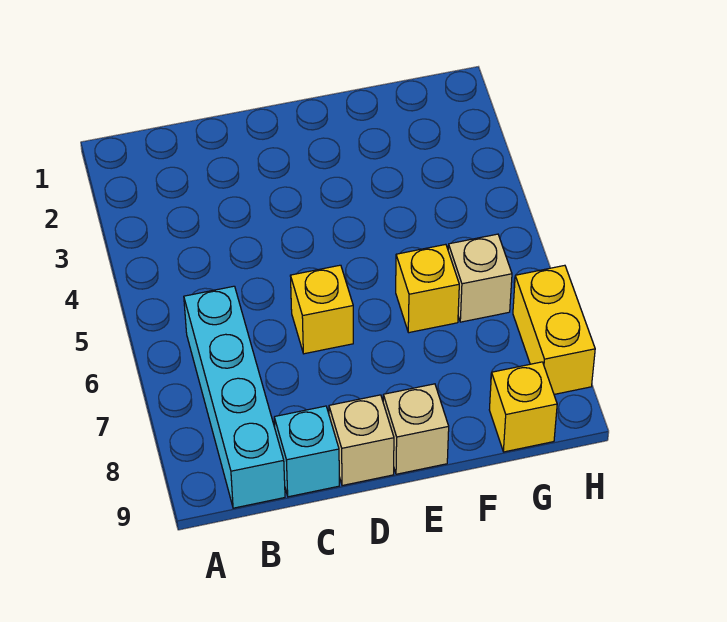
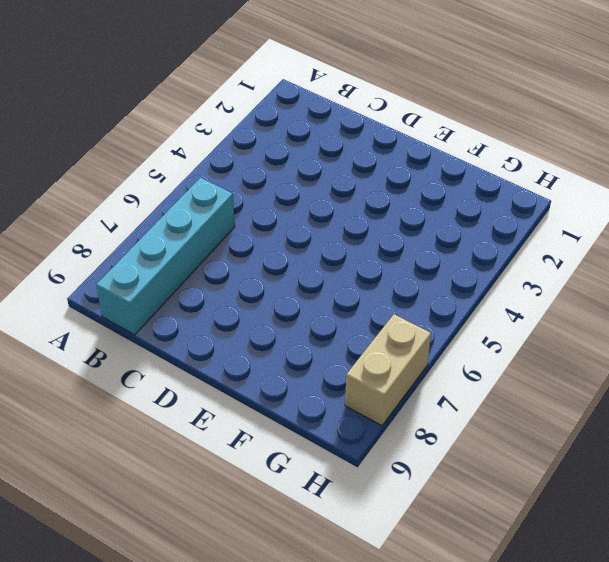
tan 1x2 brick [345,314,431,426] -> yellow 1x2 brick [513,265,595,394]
none -> cyan 1x1 brick [274,406,339,497]
none -> yellow 1x1 brick [290,265,353,354]

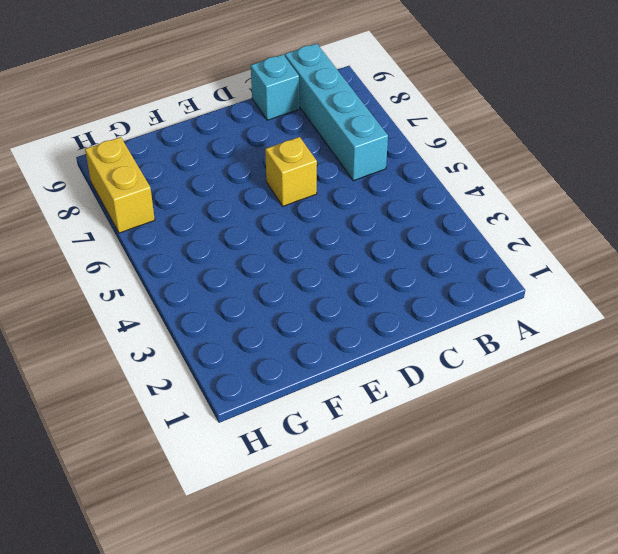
none -> tan 1x1 brick [329,395,394,486]
none -> tan 1x1 brick [383,384,449,474]

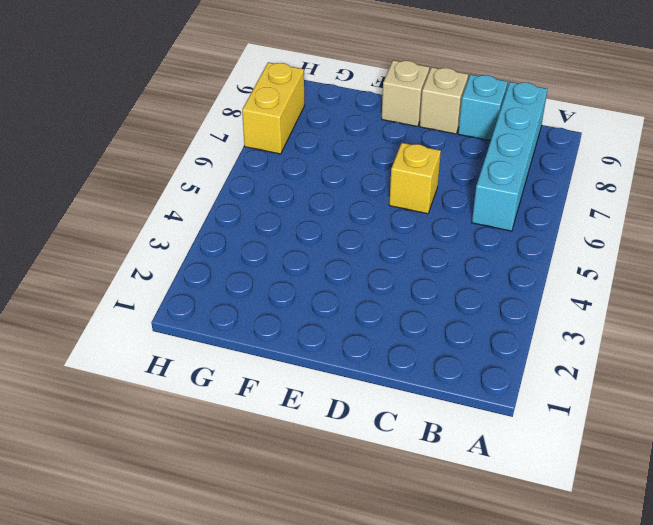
none -> yellow 1x1 brick [396,244,459,333]
none -> tan 1x1 brick [448,234,512,322]

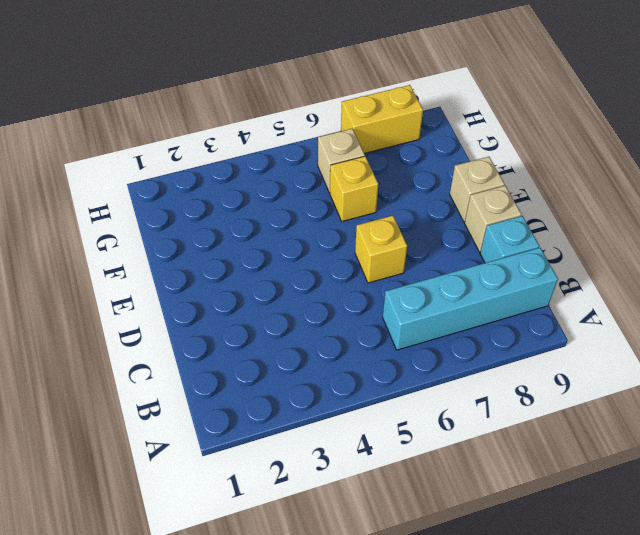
none -> yellow 1x1 brick [489,362,557,452]

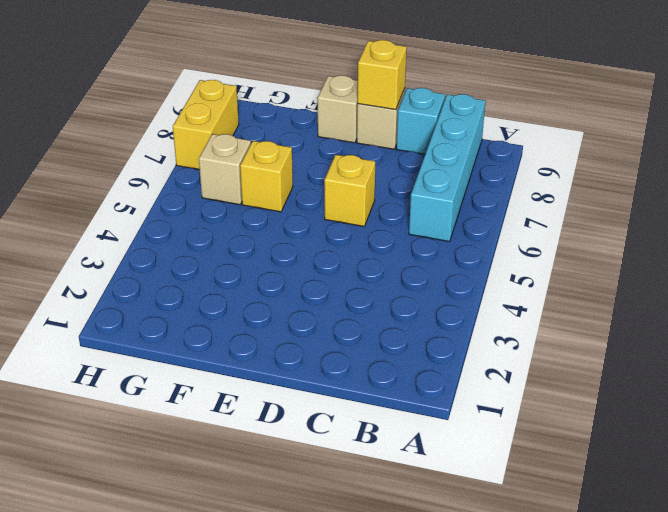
yellow 1x1 brick [358,40,407,110] -> yellow 1x1 brick moved to [489,362,557,452]

